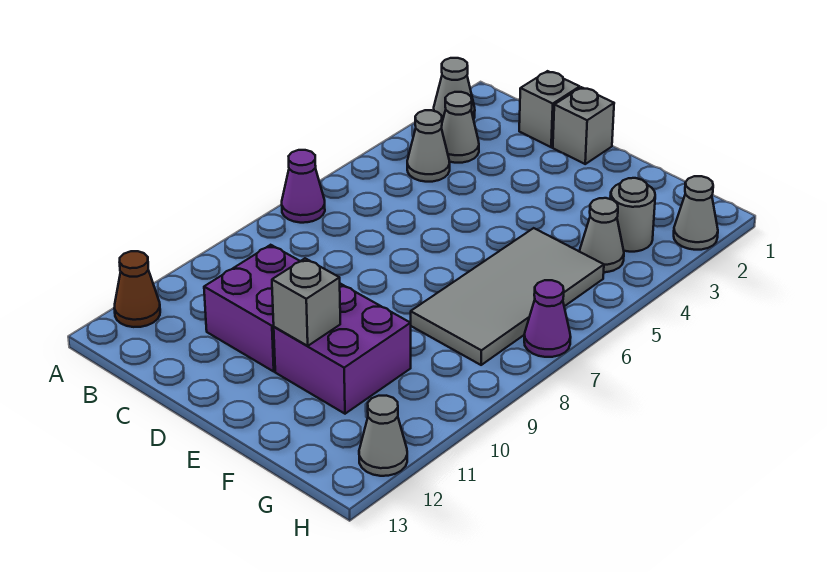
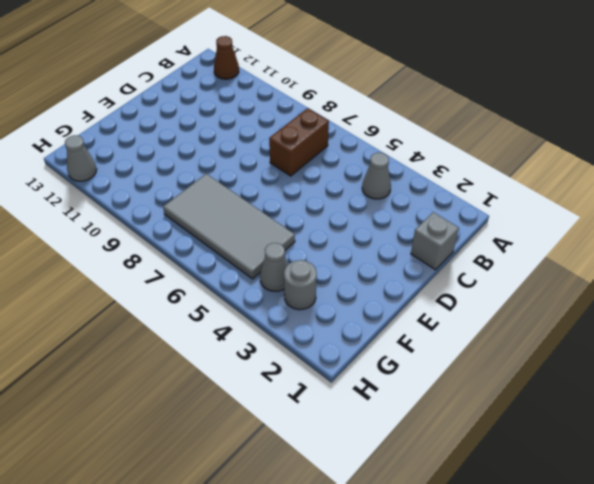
brown 1x2 brick [269,108,329,176] -> none
none -> grey 1x1 cone [434,58,475,121]
none -> purple 1x1 cone [282,150,325,223]
none -> grey 1x1 cone [442,92,479,163]

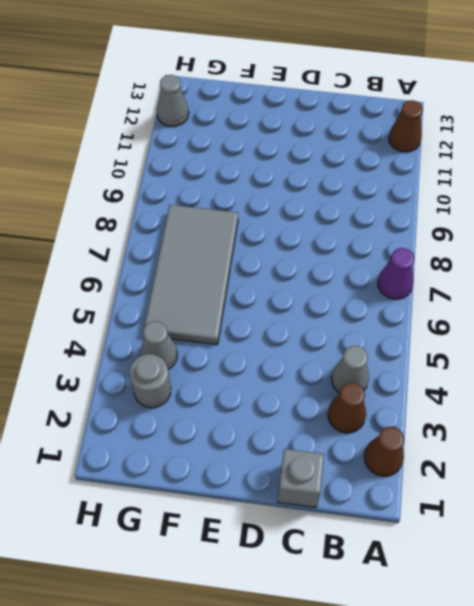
brown 1x1 cone [364,426,404,476] -> grey 1x1 cone [434,58,475,121]
brown 1x1 cone [328,383,366,433] -> grey 1x1 cone [442,92,479,163]
none -> purple 2x2 brick [204,245,300,371]
none -> grey 1x1 brick [553,87,614,164]
none -> purple 2x2 brick [274,284,411,414]

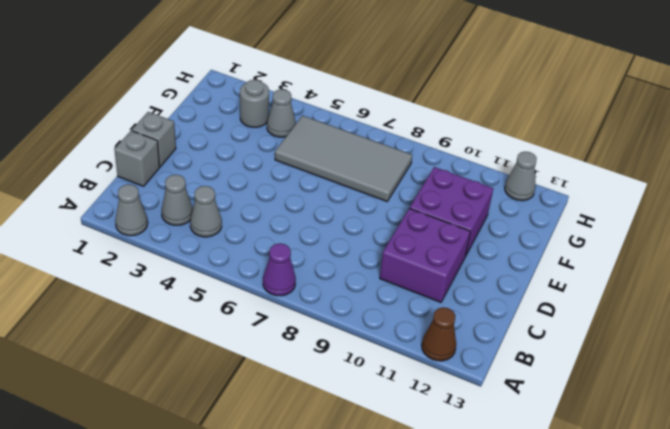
none -> grey 1x1 cone [674,176,718,250]
none -> purple 1x1 cone [524,280,571,357]
none -> grey 1x1 brick [272,258,340,346]

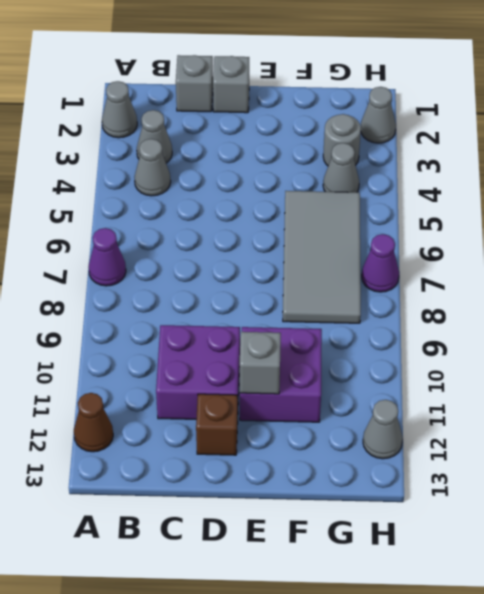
brown 1x1 brick [196,394,238,455] -> none

